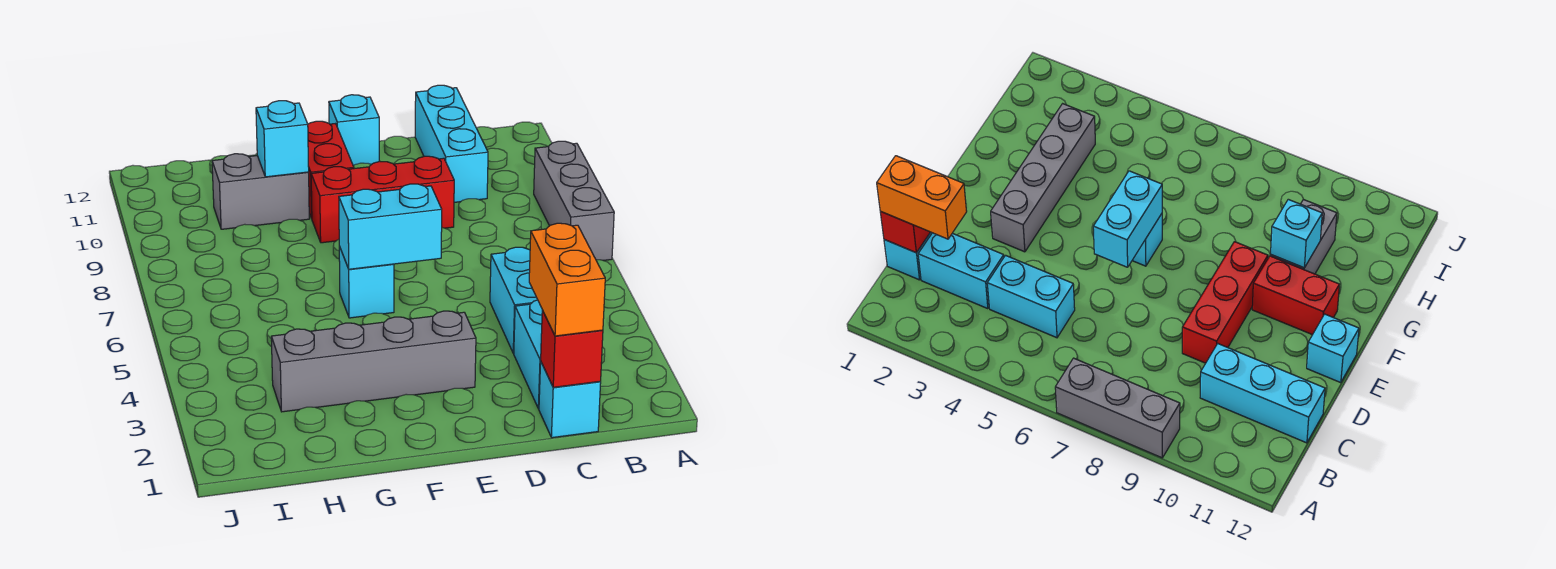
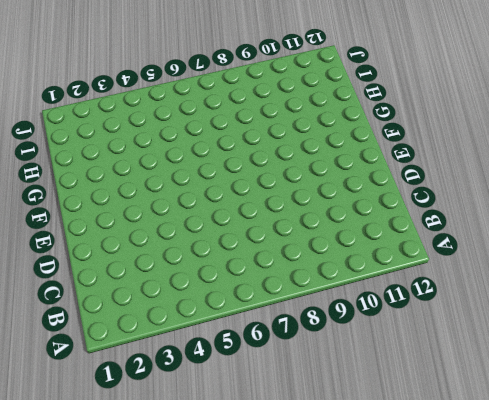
none -> grey 1x3 brick [534,141,614,261]
none -> cyan 1x1 brick [539,363,601,438]
none -> cyan 1x2 brick [514,300,542,409]

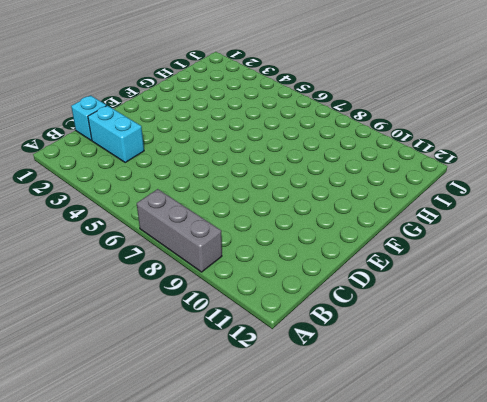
none -> cyan 1x2 brick [490,247,538,353]
none -> cyan 1x3 brick [415,85,488,202]
none -> red 1x3 brick [311,156,454,243]

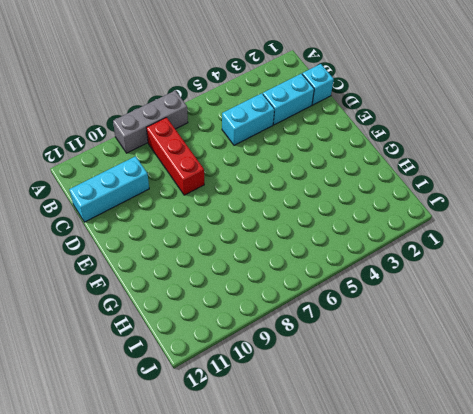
red 1x3 brick [146,117,204,195] -> red 1x3 brick moved to [311,156,454,243]
none -> grey 1x4 brick [271,311,476,412]
none -> cyan 1x1 brick [329,95,379,166]
none -> cyan 1x1 brick [339,246,394,318]

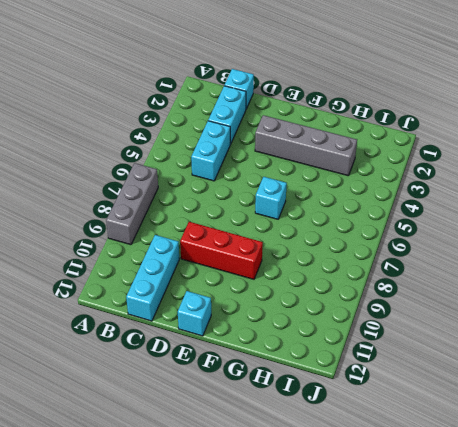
none -> red 1x2 brick [308,121,354,219]
none -> grey 1x2 brick [212,154,309,229]
none -> red 1x1 brick [541,310,603,387]

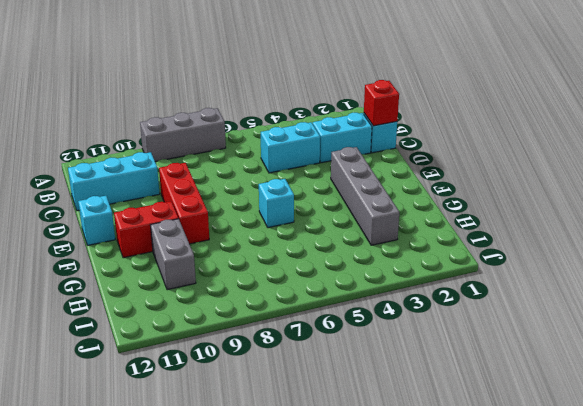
none -> cyan 1x2 brick [339,184,442,269]
none -> cyan 1x1 brick [256,101,309,177]
none -> orange 1x2 brick [529,223,605,336]

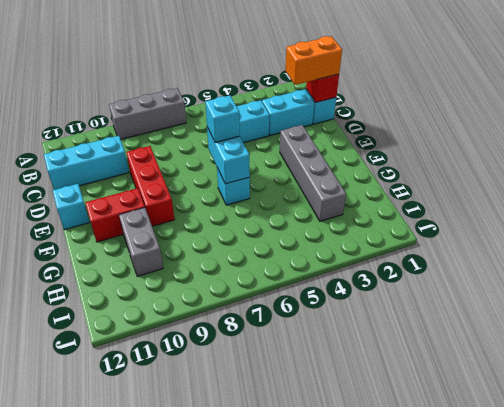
cyan 1x1 brick [205,95,240,143] -> cyan 1x1 brick moved to [256,101,309,177]

